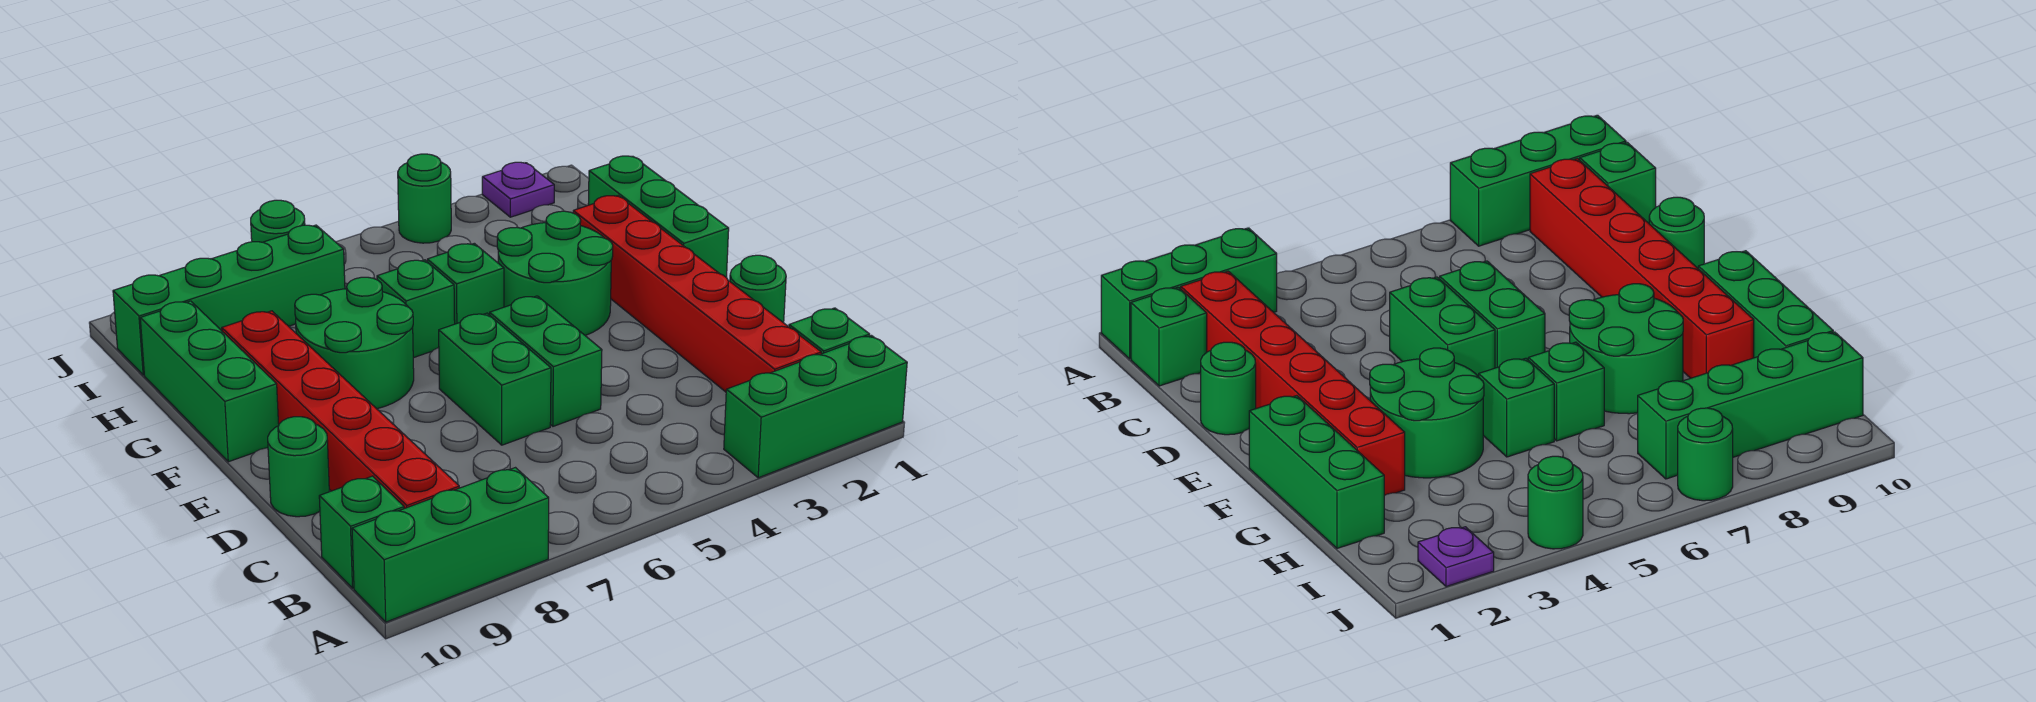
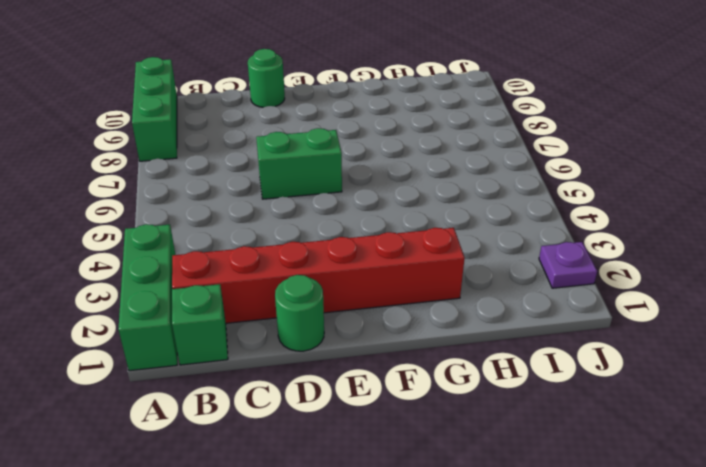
none -> red 1x6 brick [222,311,459,509]
none -> green 1x1 brick [319,476,404,588]
none -> green 1x2 brick [490,296,602,426]

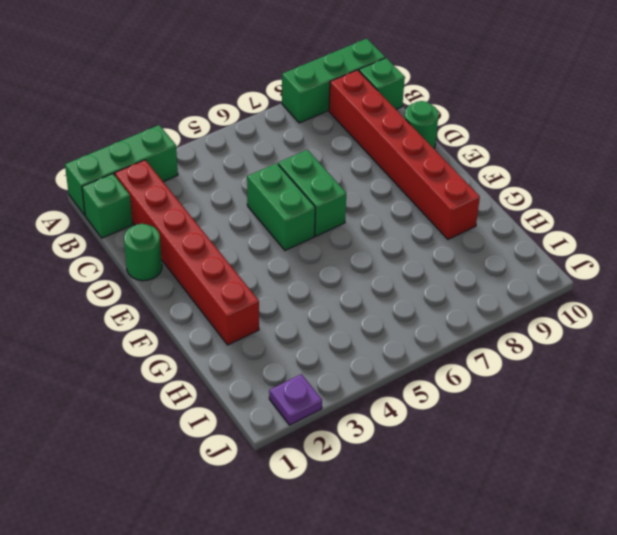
none -> green 1x3 brick [588,156,729,278]
none -> green 2x2 round brick [497,211,613,336]
none -> green 2x2 round brick [295,277,414,409]

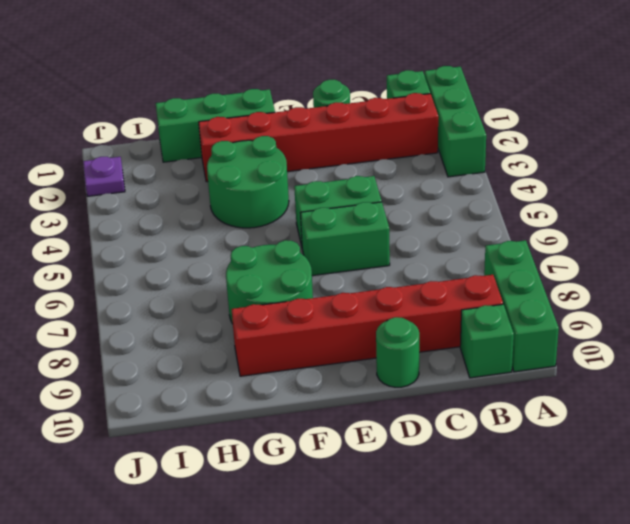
none -> green 1x3 brick [140,301,279,462]
none -> green 1x1 brick [427,243,504,324]
none -> green 1x1 brick [377,260,455,358]

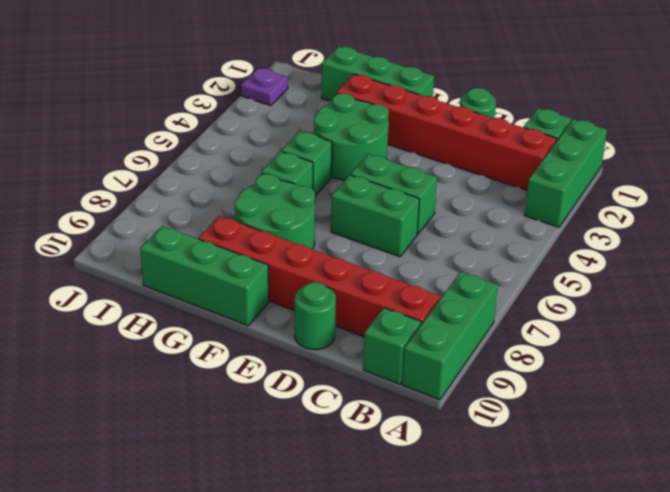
none -> green 1x4 brick [113,225,345,375]
none -> green 1x1 round brick [398,154,451,243]
none -> green 1x1 round brick [251,200,305,242]

